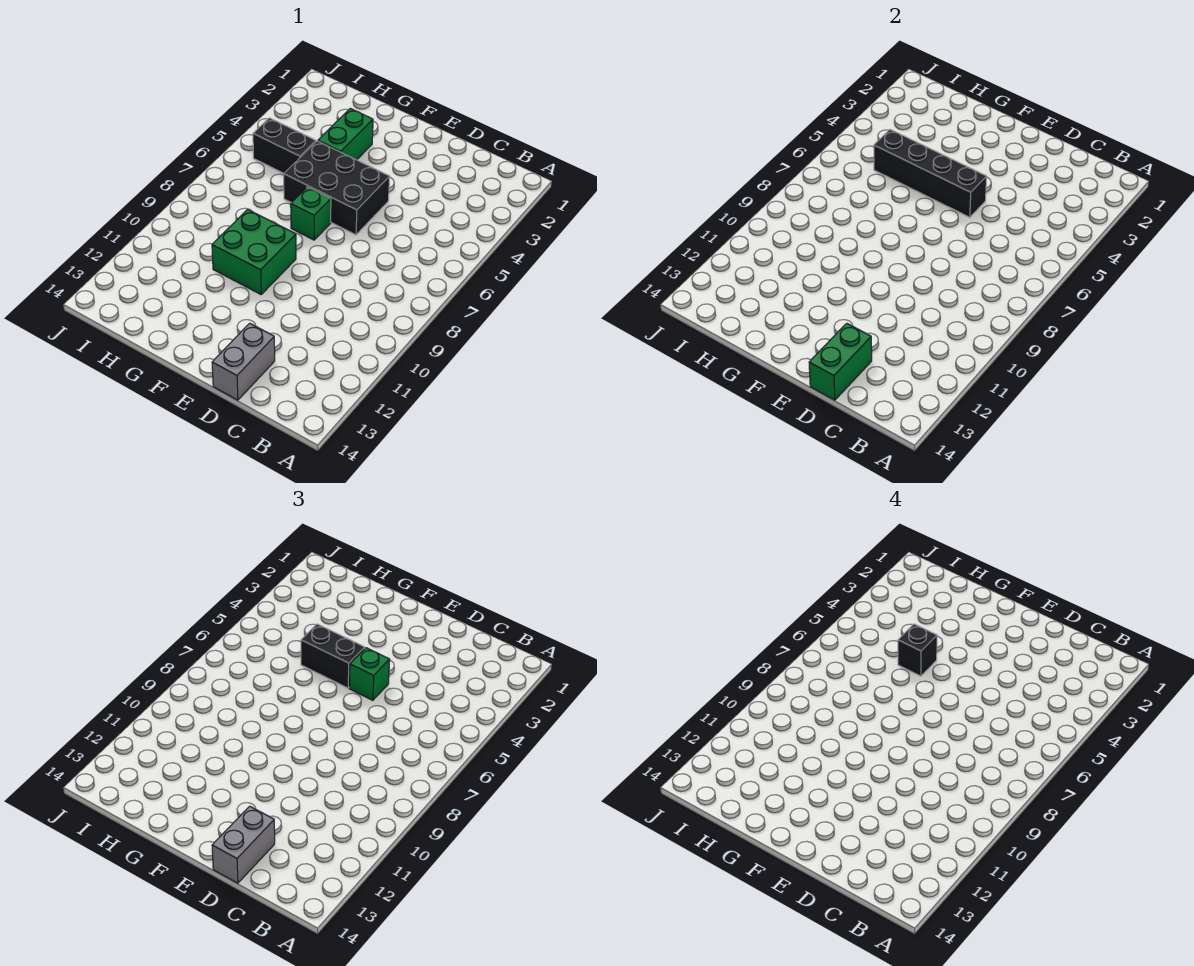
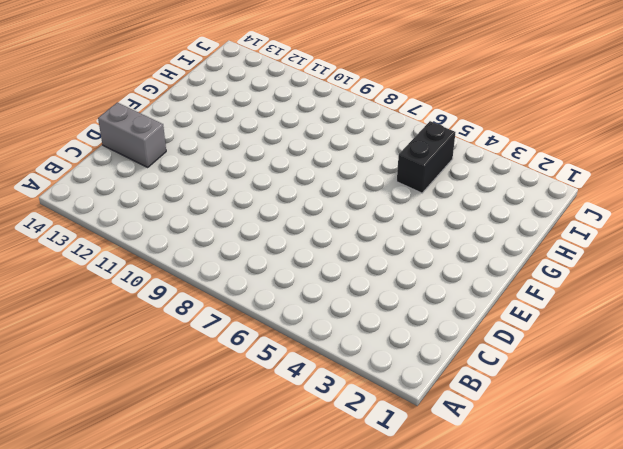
none -> black 2x3 brick [284,141,390,235]
none -> green 1x1 brick [291,187,331,240]
none -> green 2x2 brick [212,209,296,294]

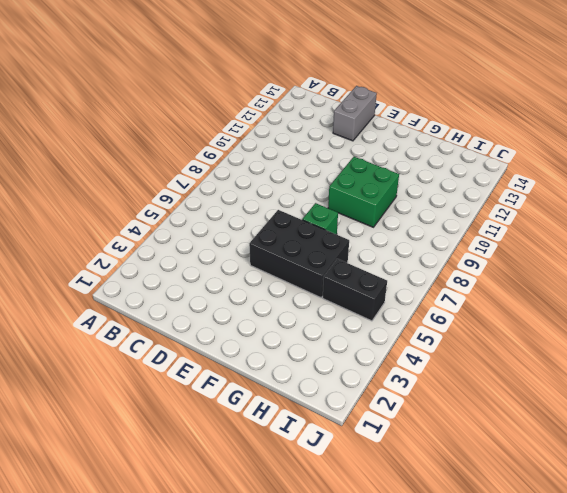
none -> green 1x2 brick [318,108,373,160]
none -> green 1x2 brick [809,323,872,400]
none -> black 1x4 brick [874,130,987,217]

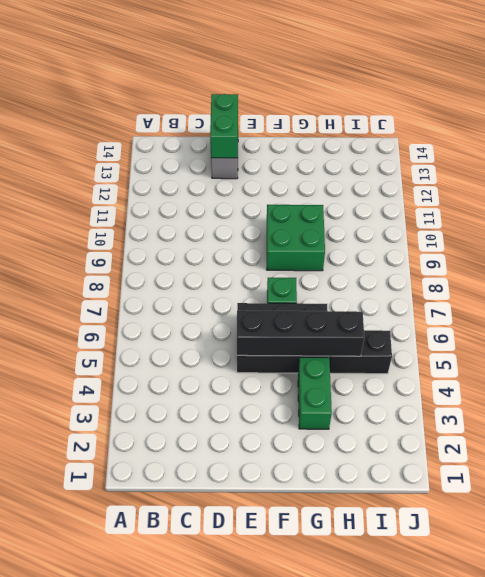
none -> grey 1x2 brick [212,806,275,883]
none -> green 1x1 brick [349,648,390,700]
none -> black 1x2 brick [301,624,365,688]

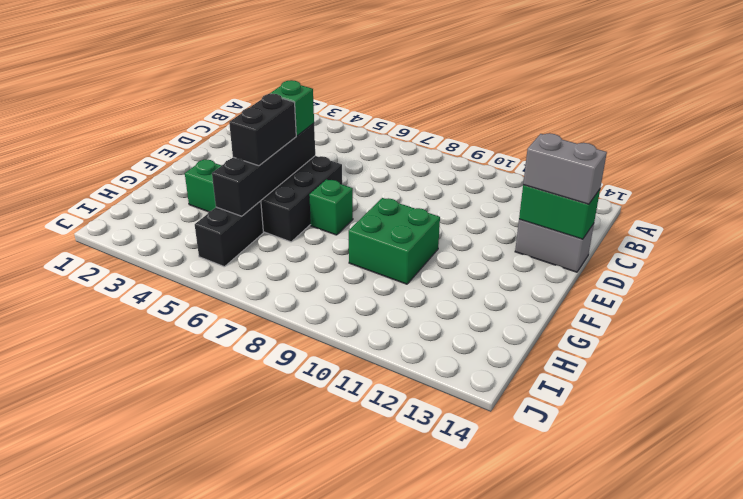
none -> black 1x1 brick [898,624,937,676]

